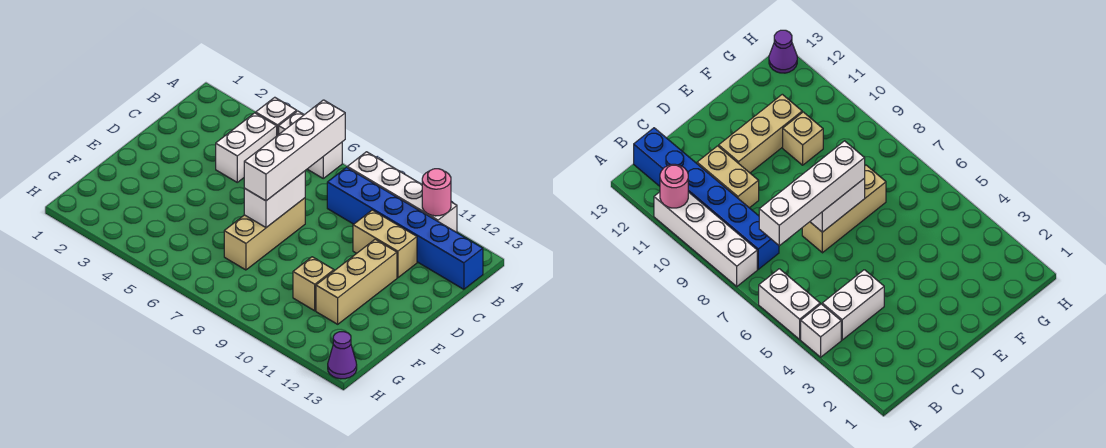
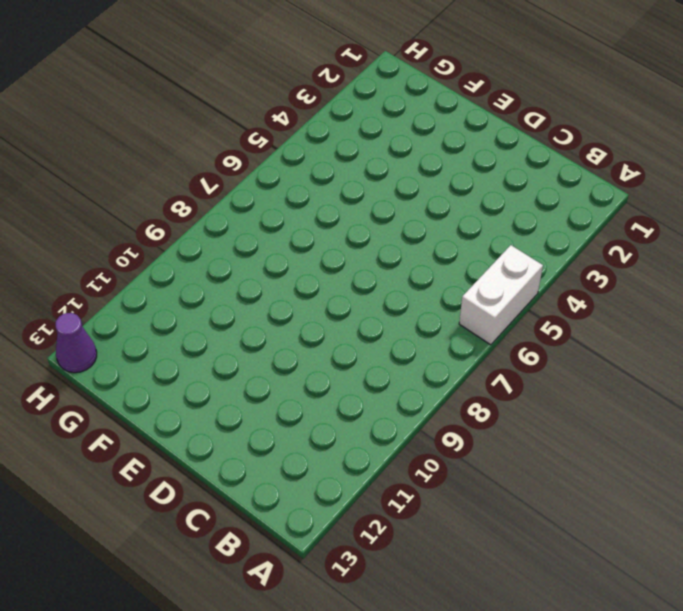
none -> white 1x1 brick [256,97,297,135]
none -> white 1x4 brick [347,152,457,232]
none -> white 1x2 brick [216,113,277,182]

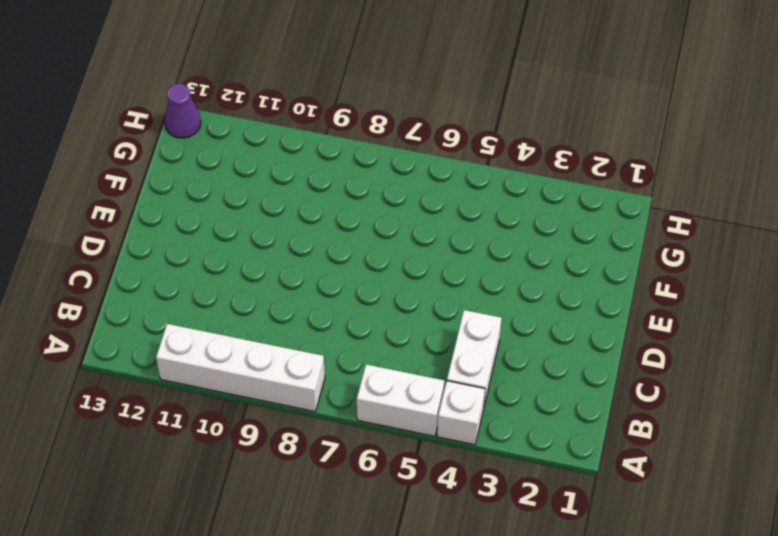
none -> blue 1x6 brick [327,167,483,289]
none -> tan 1x2 brick [353,210,417,278]
none -> tan 1x3 brick [224,198,305,270]

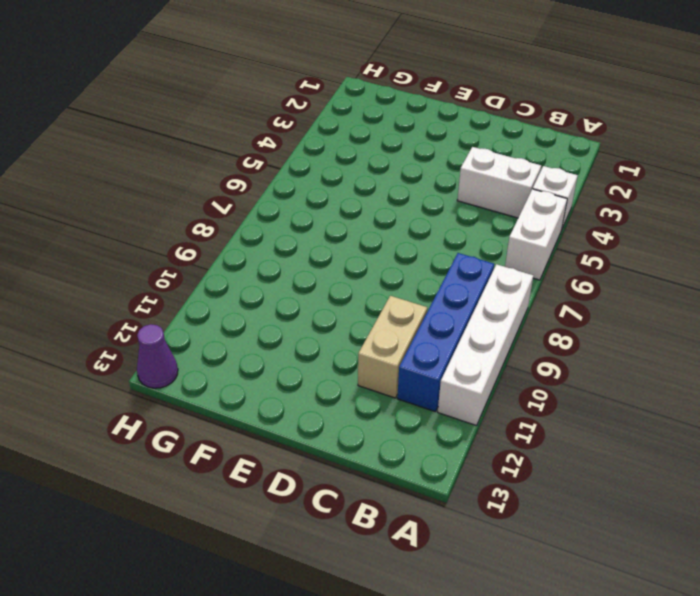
blue 1x4 brick [397,253,494,412] -> blue 1x6 brick [327,167,483,289]
none -> tan 1x3 brick [224,198,305,270]
none -> tan 1x3 brick [316,239,397,324]
none -> tan 1x1 brick [293,257,334,311]

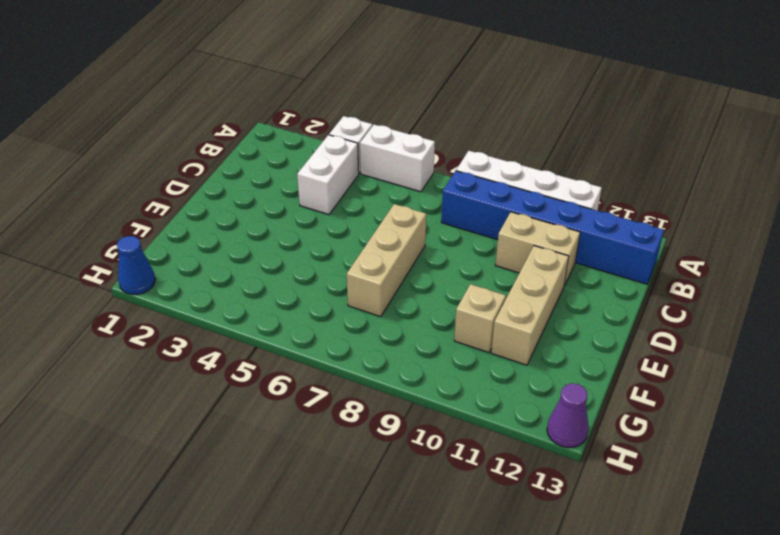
blue 1x1 cone [117,236,155,295] -> none
none -> pink 1x1 round brick [422,169,451,216]
none -> white 1x2 brick [244,171,305,228]
none -> white 1x4 brick [244,100,345,201]

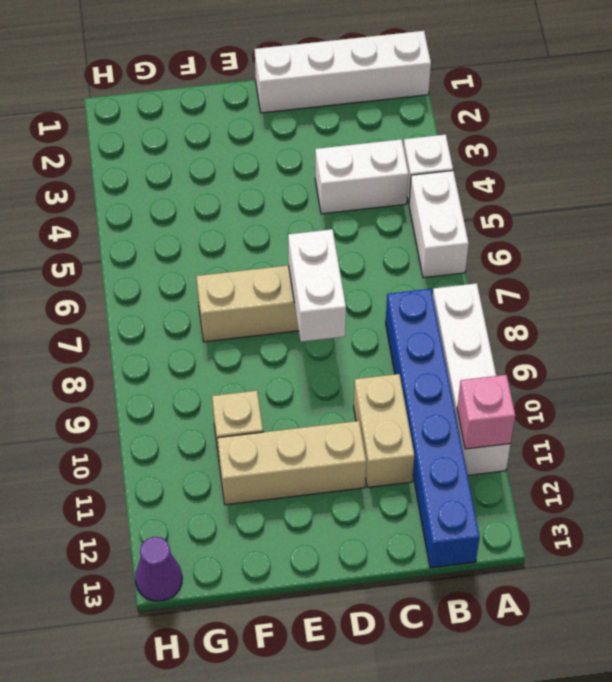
white 1x4 brick [255,31,431,113] -> white 1x4 brick moved to [244,100,345,201]
pink 1x1 brick [457,375,515,449] -> pink 1x1 round brick [422,169,451,216]
white 1x2 brick [288,229,346,342] -> white 1x2 brick turned to [244,171,305,228]

